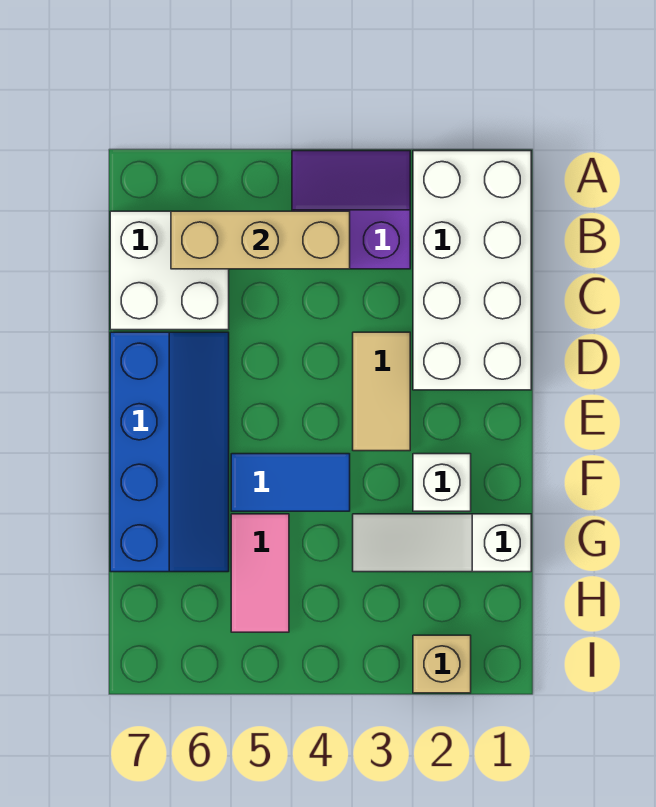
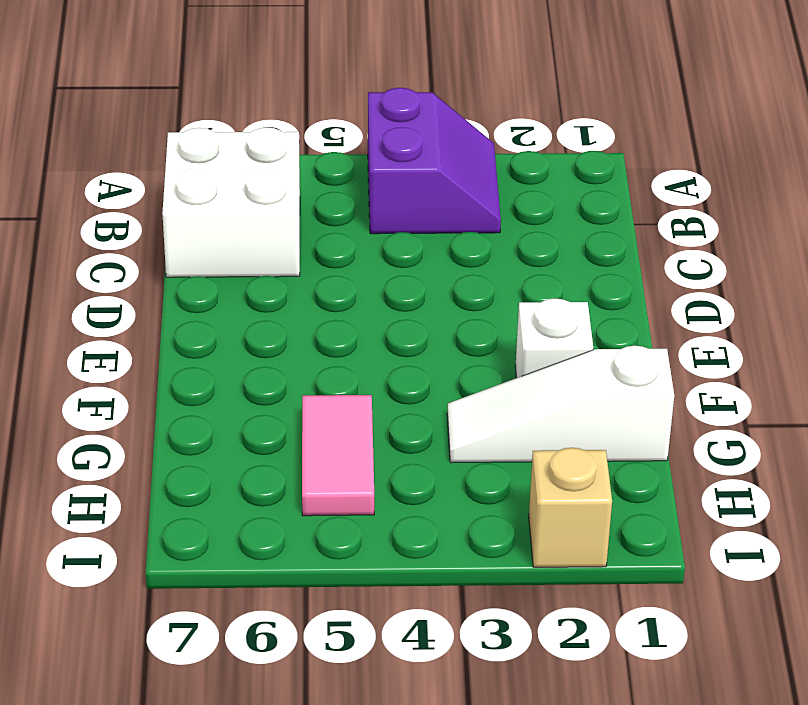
purple 2x2 slope [368,88,501,234] -> purple 2x2 slope turned to [292,151,410,269]
none -> white 2x4 brick [413,151,531,390]
none -> tan 1x2 tile [353,332,410,451]

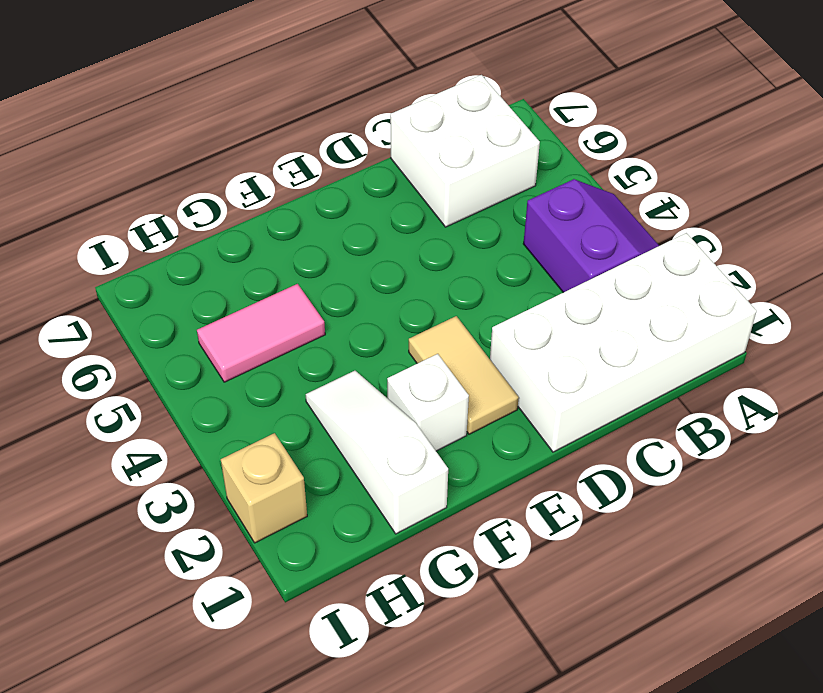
tan 1x2 tile [409,316,519,434] -> tan 1x2 tile turned to [353,332,410,451]
none -> blue 2x4 slope [110,332,229,572]
none -> blue 1x2 tile [231,454,350,511]

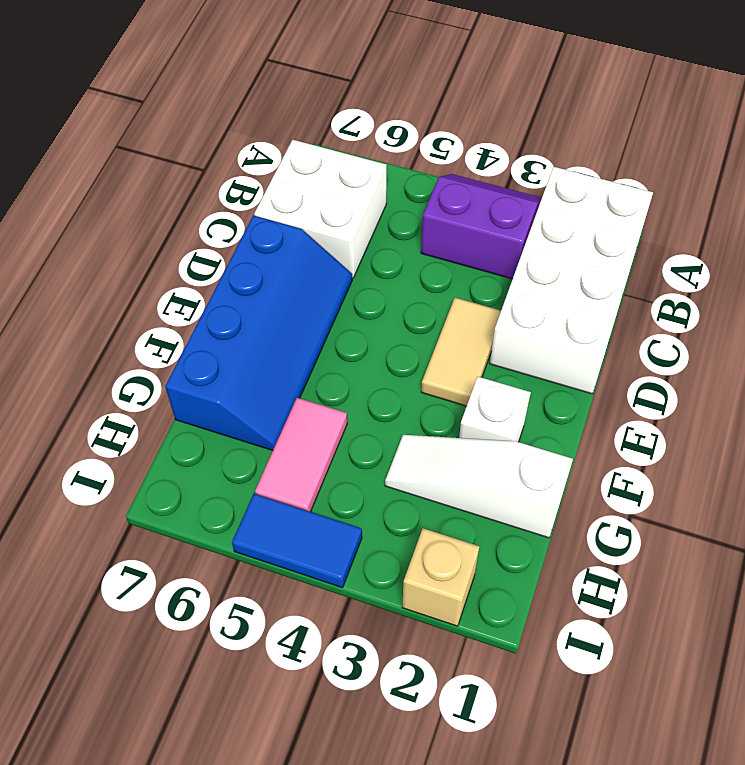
blue 1x2 tile [232,494,362,588] -> blue 1x2 tile moved to [231,454,350,511]
none -> tan 1x3 brick [171,211,350,269]

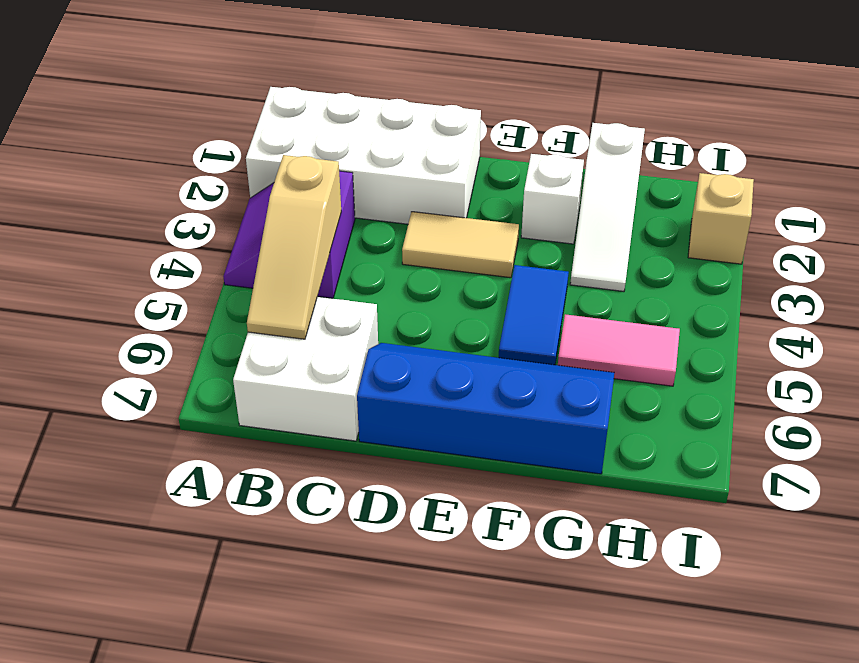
tan 1x3 slope [247,155,341,339] -> tan 1x3 brick [171,211,350,269]

